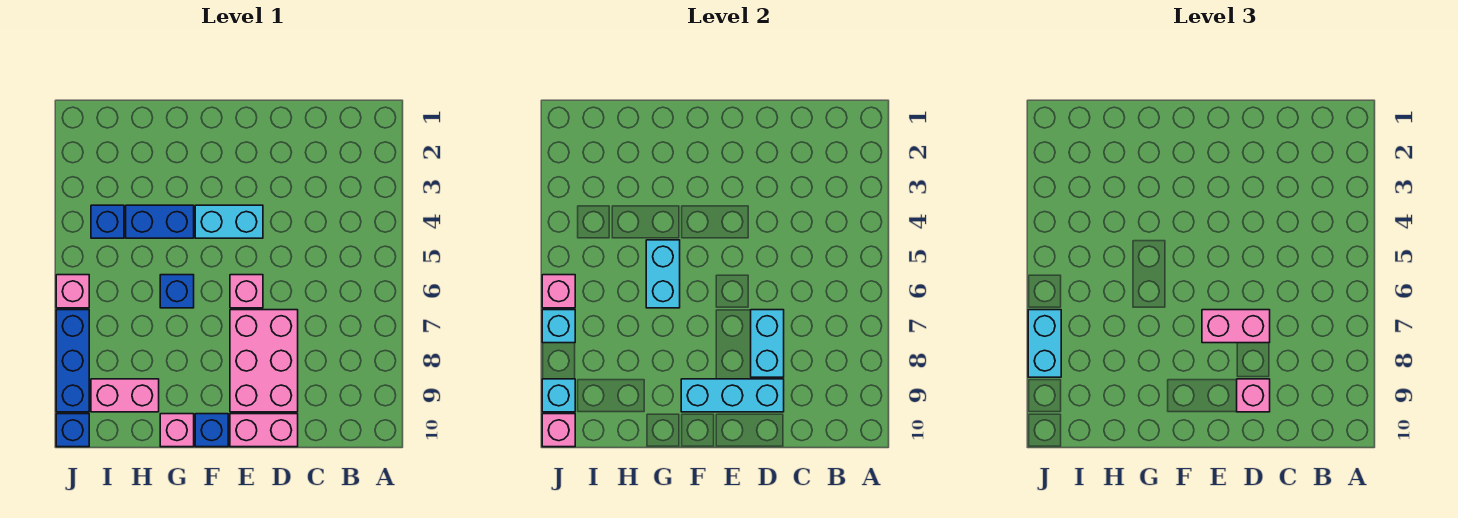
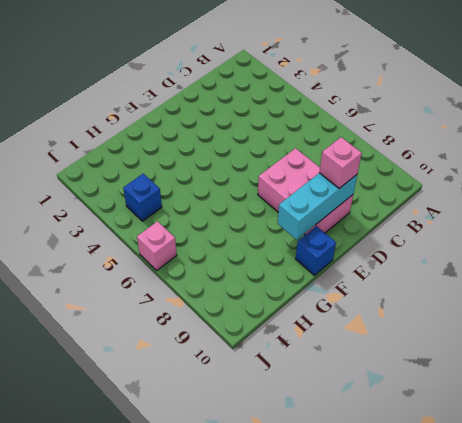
none -> pink 1x2 brick [230,414,298,447]
none -> cyan 1x2 brick [195,205,263,238]
none -> pink 1x1 brick [230,275,263,308]

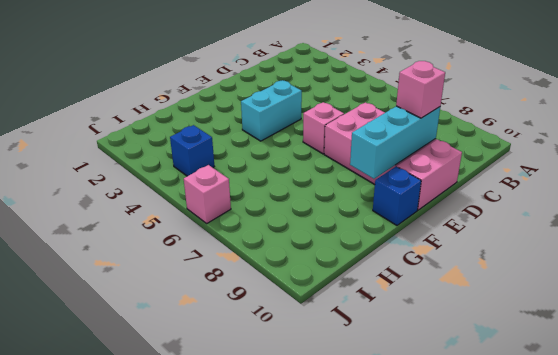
none -> blue 1x2 brick [126,205,194,238]
none -> blue 1x1 brick [160,275,194,308]
none -> pink 1x1 brick [160,414,194,447]

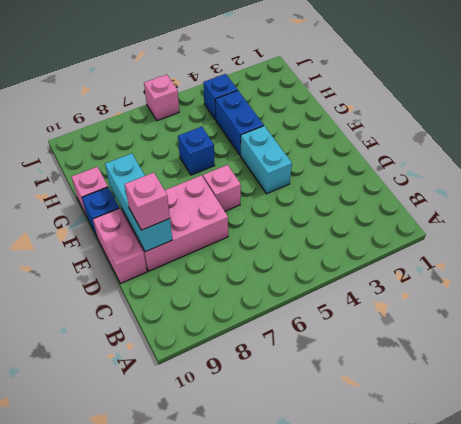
none -> pink 1x2 brick [91,379,159,412]
none -> blue 1x3 brick [56,310,89,412]
none -> blue 1x1 brick [56,414,89,447]

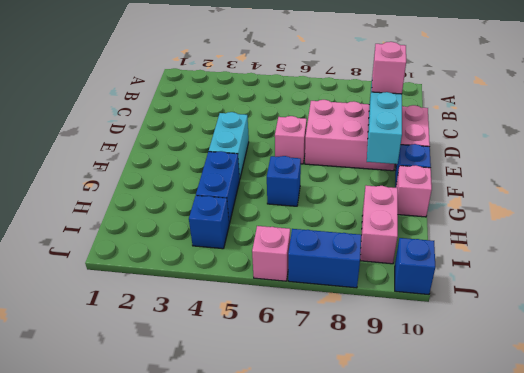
blue 1x2 brick [288,229,361,288] -> blue 1x3 brick [56,310,89,412]
none -> cyan 1x2 brick [751,310,784,377]
none -> cyan 1x2 brick [646,240,680,308]
none -> pink 1x1 brick [542,275,575,308]

